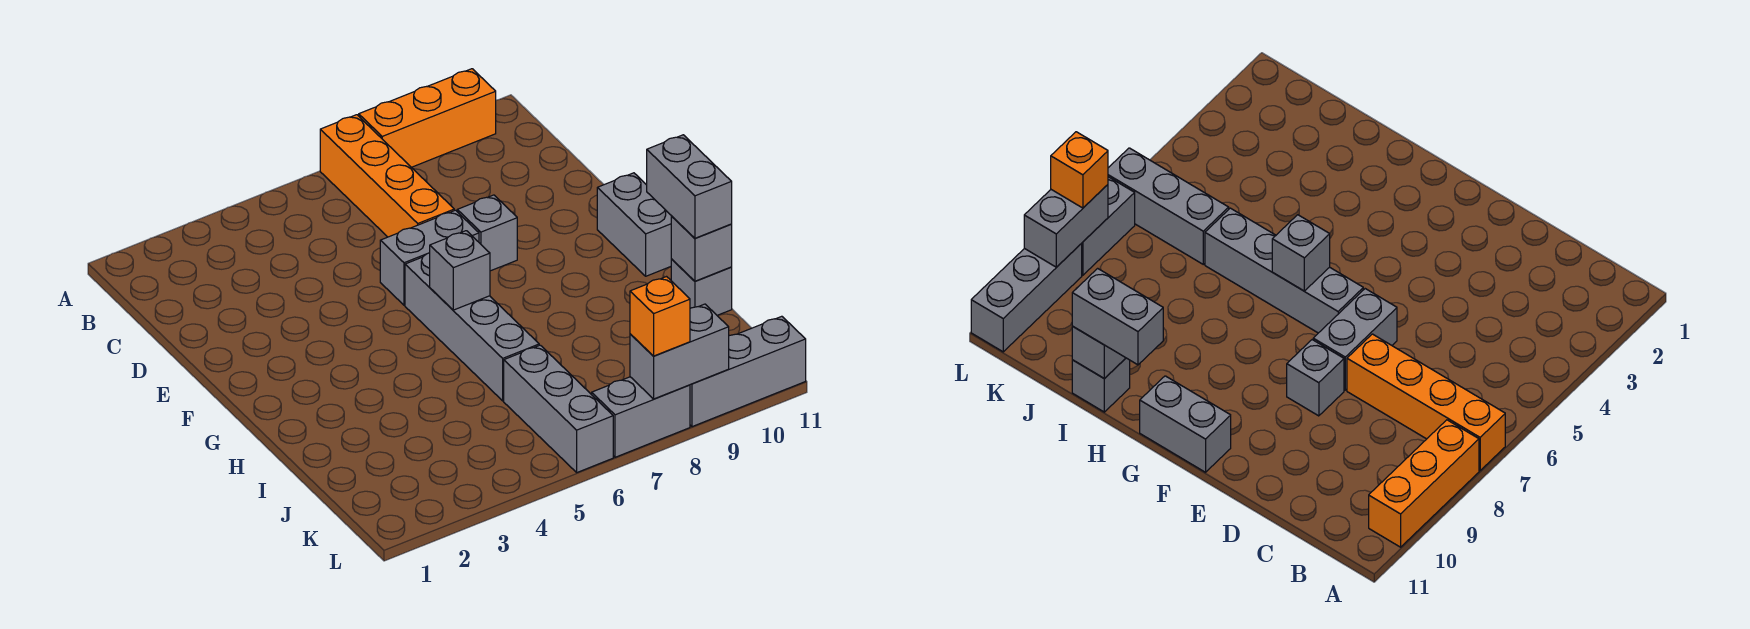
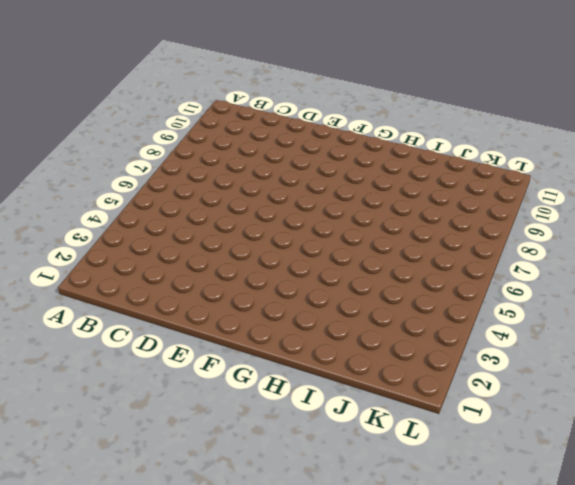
none -> orange 1x4 brick [320,115,454,237]
none -> orange 1x3 brick [359,69,496,167]
none -> grey 1x2 brick [380,210,479,305]

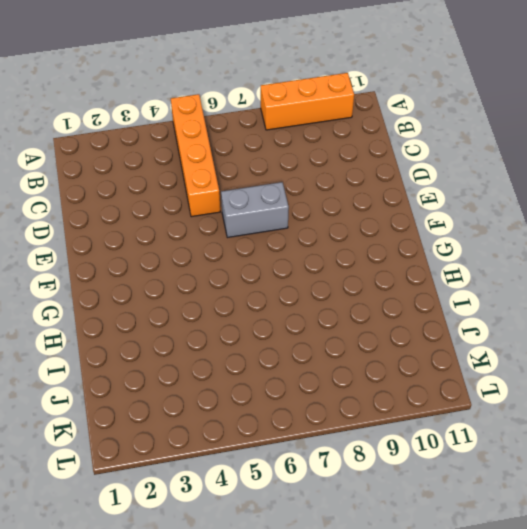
orange 1x4 brick [171,94,220,217] -> orange 1x4 brick moved to [320,115,454,237]
none -> grey 1x1 brick [457,195,517,271]
none -> grey 1x4 brick [405,253,539,401]
none -> grey 1x2 brick [597,173,671,276]

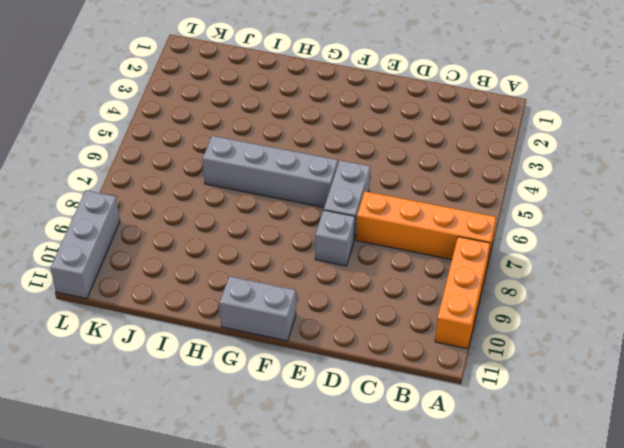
none -> grey 1x1 brick [671,259,732,315]
none -> grey 1x3 brick [504,345,613,472]
none -> grey 1x2 brick [592,377,690,457]

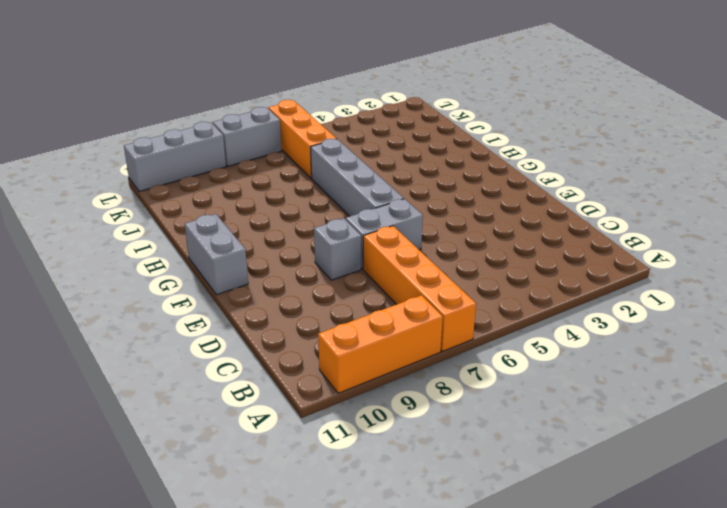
orange 1x3 brick [268,100,337,178] -> grey 1x3 brick [504,345,613,472]
none -> grey 1x1 brick [671,259,732,315]
none -> grey 1x1 brick [430,231,490,310]
none -> grey 1x1 brick [671,216,732,281]

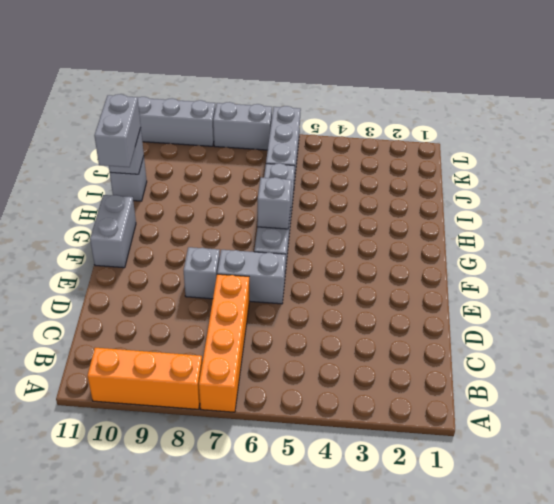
none -> grey 1x2 brick [630,304,729,399]
none -> orange 1x1 brick [630,277,690,356]

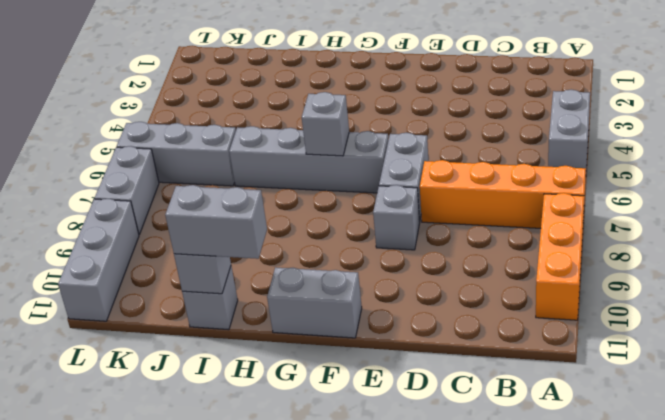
grey 1x2 brick [548,89,590,168] -> grey 1x2 brick moved to [630,304,729,399]
none -> orange 1x1 brick [630,277,690,356]

